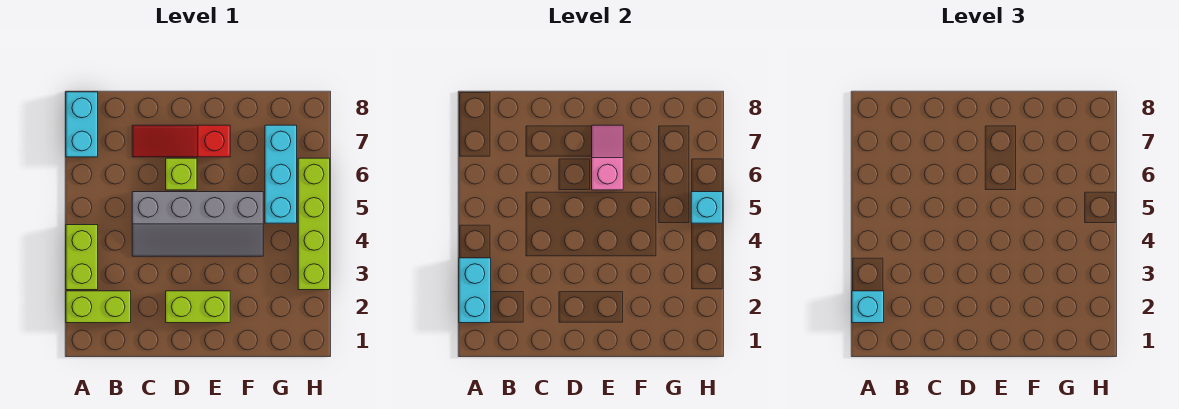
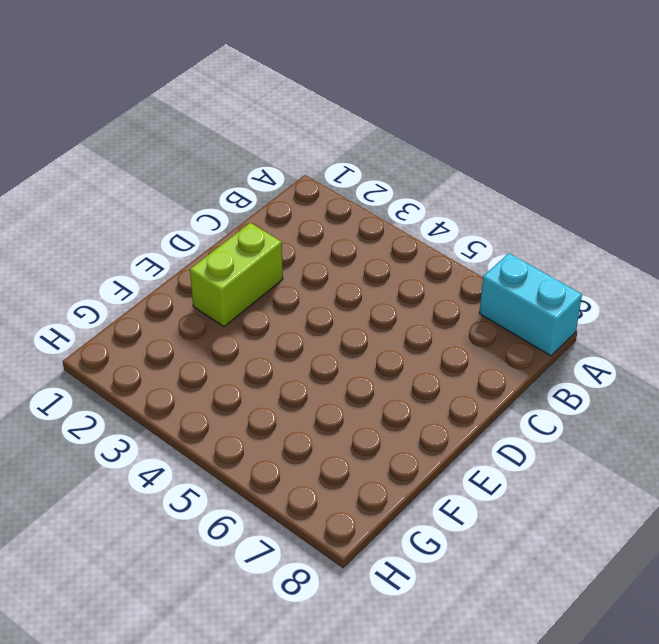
none -> lime 1x2 brick [66,291,131,323]
none -> lime 1x2 brick [66,225,98,290]
none -> grey 2x4 slope [132,192,263,256]

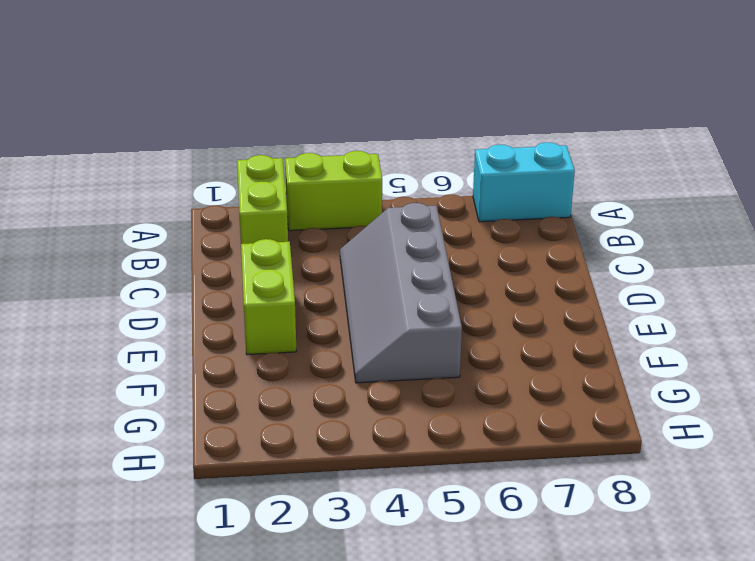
none -> red 1x3 slope [132,125,230,157]
none -> lime 1x1 brick [166,158,197,190]
none -> cyan 1x3 brick [265,125,297,223]

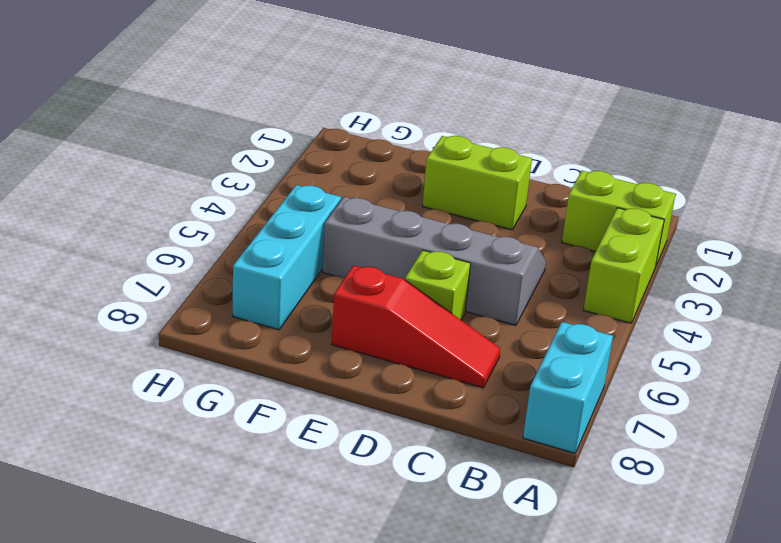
none -> lime 1x4 brick [298,158,330,290]
none -> cyan 1x2 brick [459,258,491,323]
none -> pink 1x2 slope [592,125,623,190]

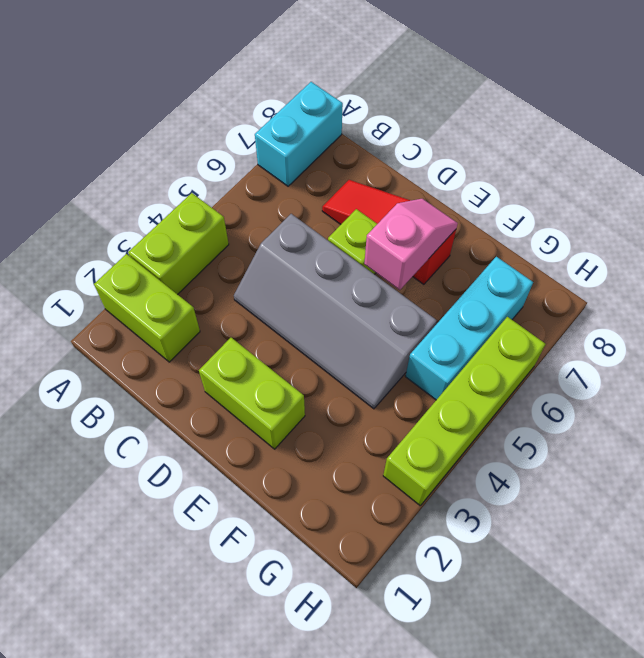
none -> cyan 1x2 brick [459,258,491,323]
none -> cyan 1x1 brick [691,192,723,223]
none -> cyan 1x1 brick [852,291,884,323]

